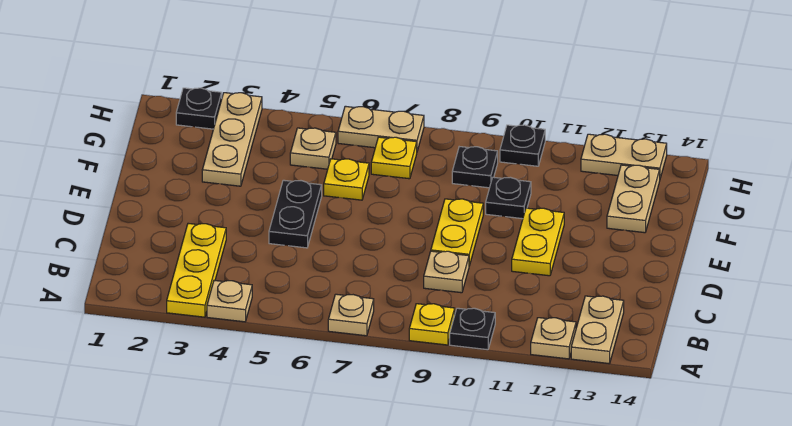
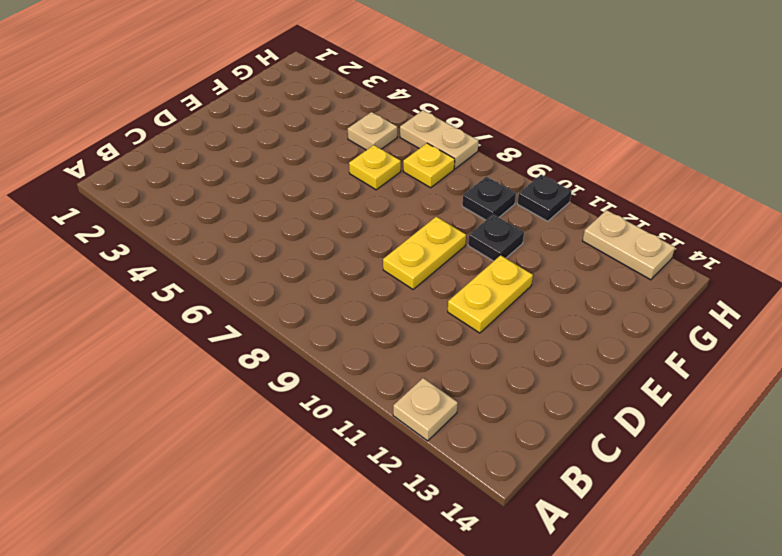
none -> yellow 1x3 plate [167,223,226,317]
none -> tan 1x1 plate [207,280,252,322]
none -> tan 1x1 plate [328,294,374,336]

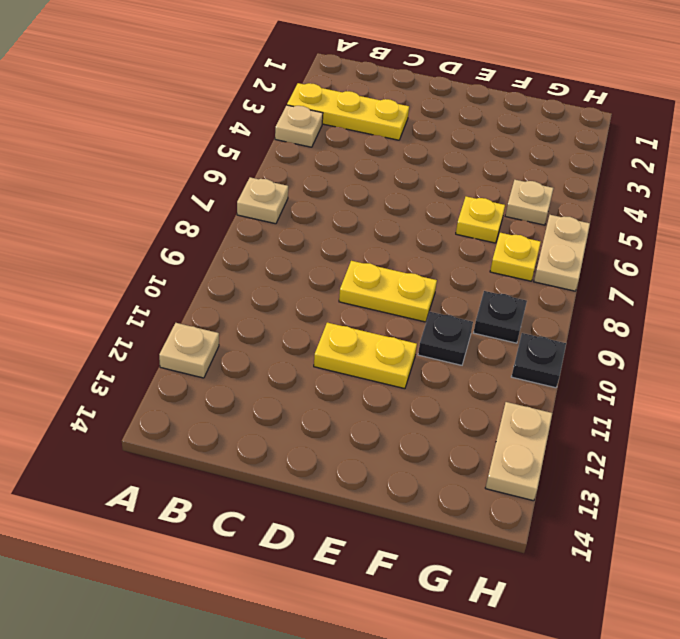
none -> yellow 1x1 plate [409,304,455,345]
none -> black 1x1 plate [450,308,495,350]
none -> tan 1x2 plate [571,296,624,364]

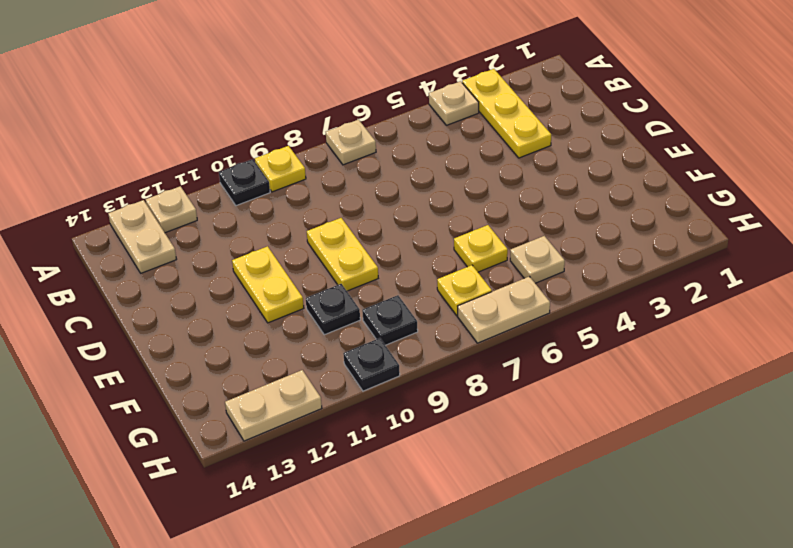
none -> tan 1x1 plate [424,251,469,293]
none -> black 1x2 plate [269,180,322,248]
none -> tan 1x3 plate [202,93,262,186]

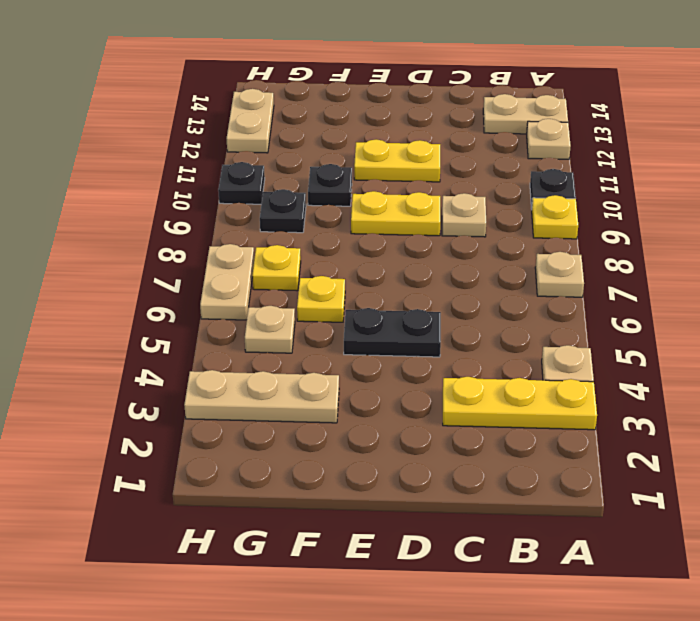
none -> tan 1x2 plate [607,165,660,233]
none -> black 1x1 plate [176,88,222,129]

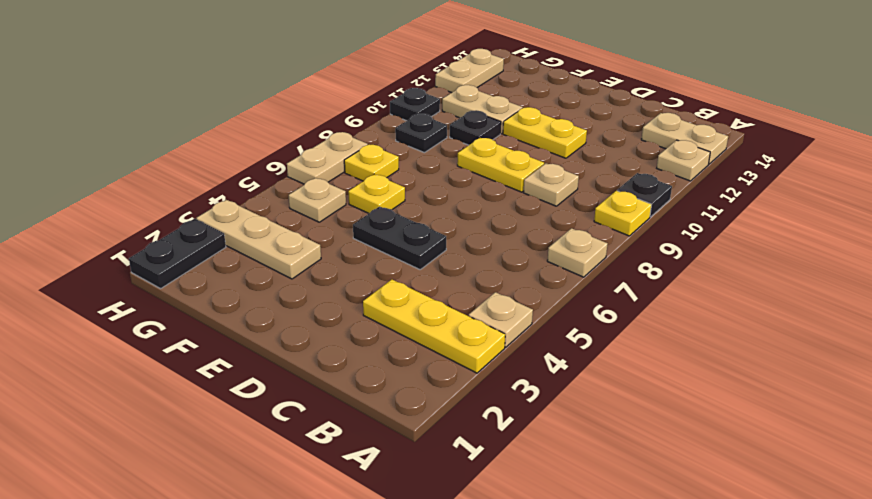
tan 1x2 plate [442,85,523,134] -> tan 1x2 plate moved to [607,165,660,233]
black 1x2 plate [129,219,226,289] -> black 1x1 plate [176,88,222,129]

